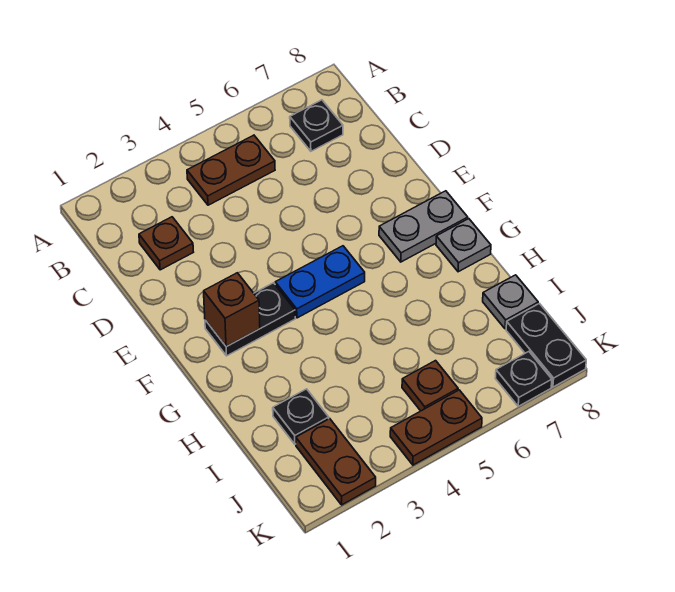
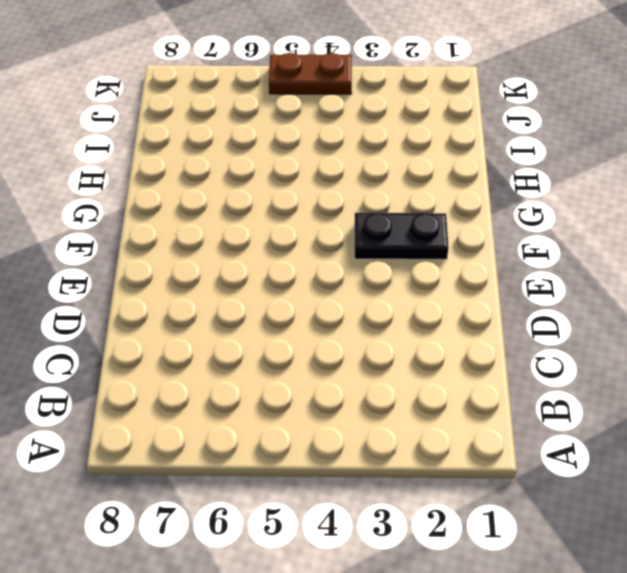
none -> brown 1x2 plate [187,135,275,205]
none -> black 1x1 plate [290,100,343,151]
none -> brown 1x1 plate [139,217,193,270]

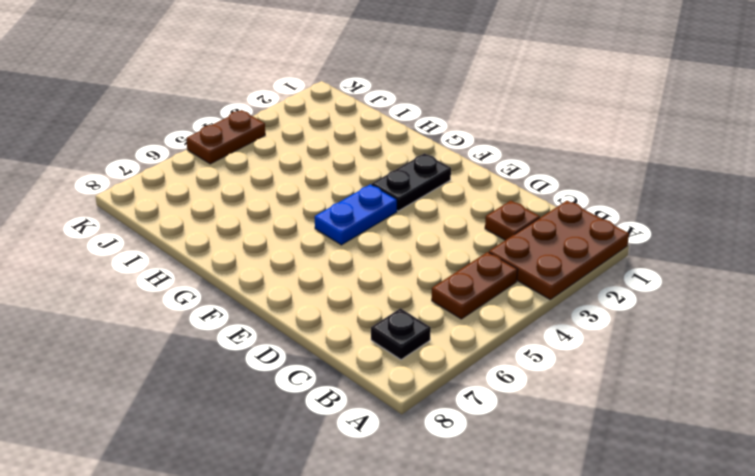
brown 2x3 plate [489,201,629,299] -> none
none -> grey 1x2 plate [379,191,468,262]
none -> grey 1x1 plate [436,219,491,272]
none -> black 1x1 plate [273,389,329,444]

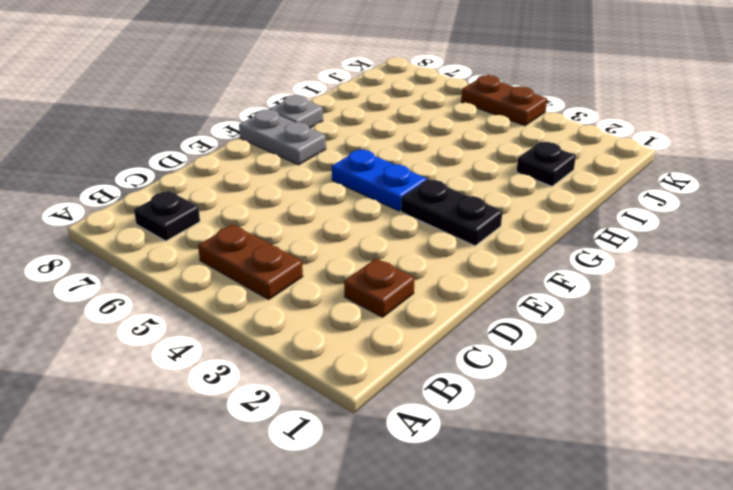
none -> grey 1x1 plate [483,275,538,329]
none -> brown 1x2 plate [296,419,376,505]
none -> brown 1x1 plate [402,361,458,411]

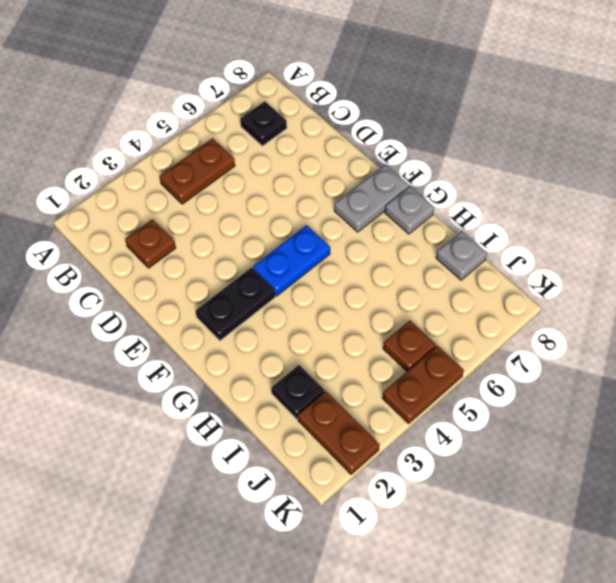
none -> black 1x2 plate [506,304,586,387]
none -> black 1x1 plate [495,352,552,406]
none -> brown 1x1 brick [204,273,260,347]

